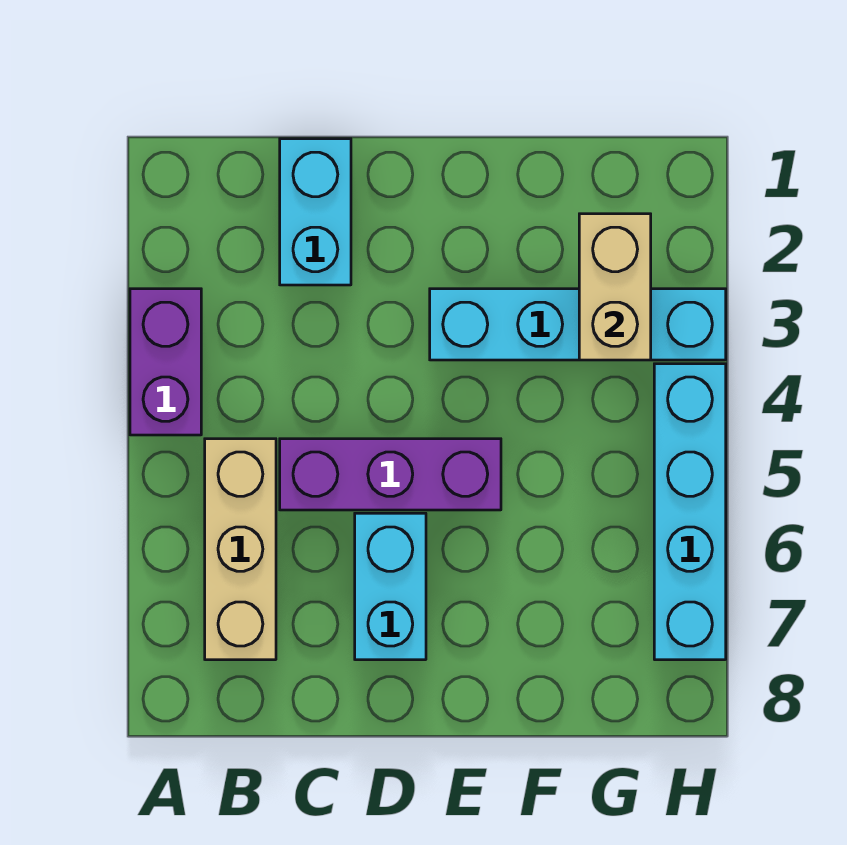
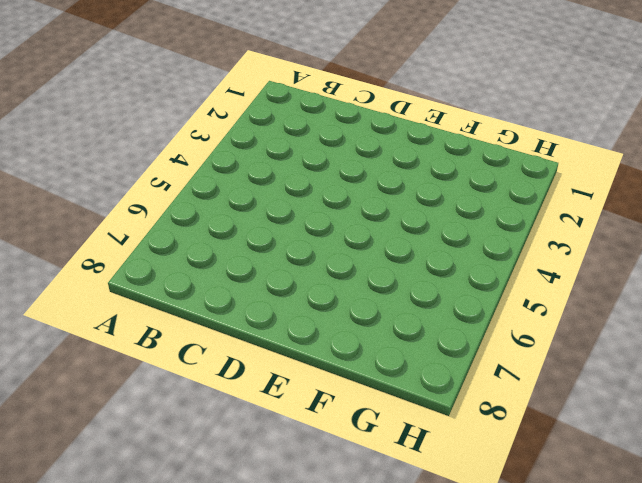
none -> purple 1x2 brick [130,289,201,435]
none -> tan 1x3 brick [205,439,276,660]

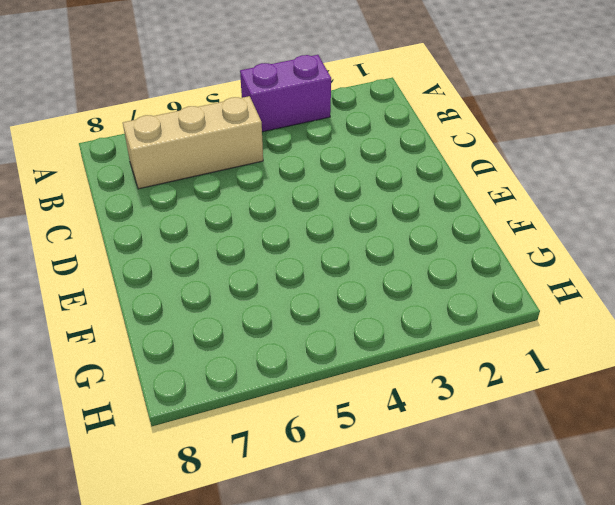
none -> cyan 1x2 brick [280,139,351,285]
none -> purple 1x3 brick [280,439,501,510]

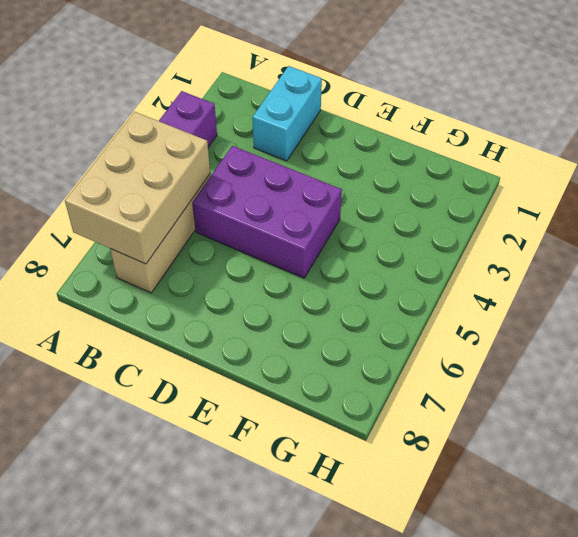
tan 2x3 brick [65,112,210,264] -> none
purple 2x3 brick [192,146,342,278] -> purple 1x3 brick [280,439,501,510]
none -> cyan 1x2 brick [355,513,426,660]
none -> cyan 1x4 brick [430,289,726,360]

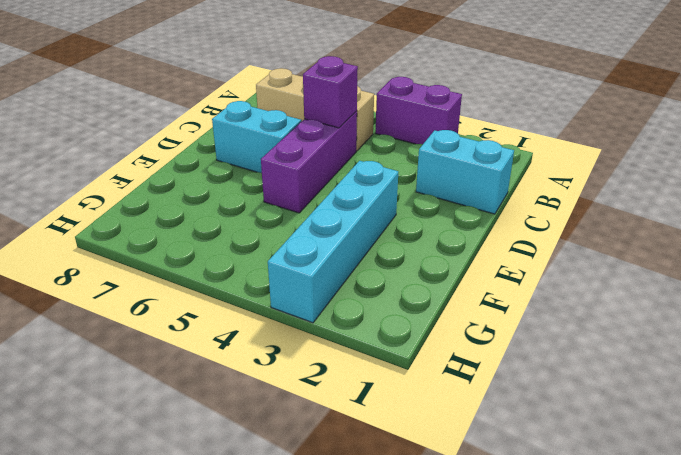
purple 1x1 brick [303,56,358,128] -> none
none -> cyan 1x4 brick [654,364,726,660]
none -> tan 1x2 brick [579,214,651,360]

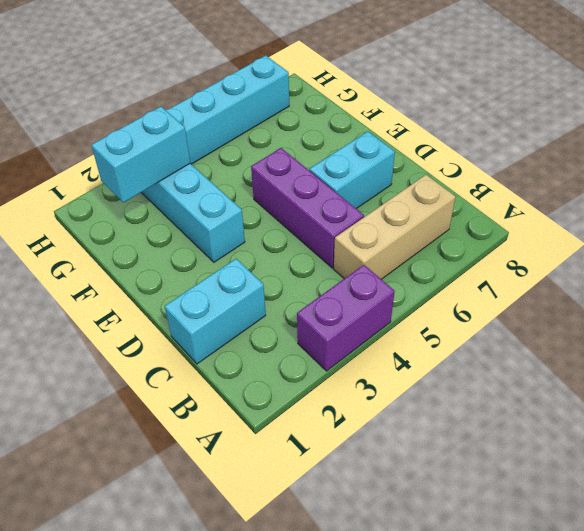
cyan 1x2 brick [91,107,190,203] -> tan 1x2 brick [579,214,651,360]

